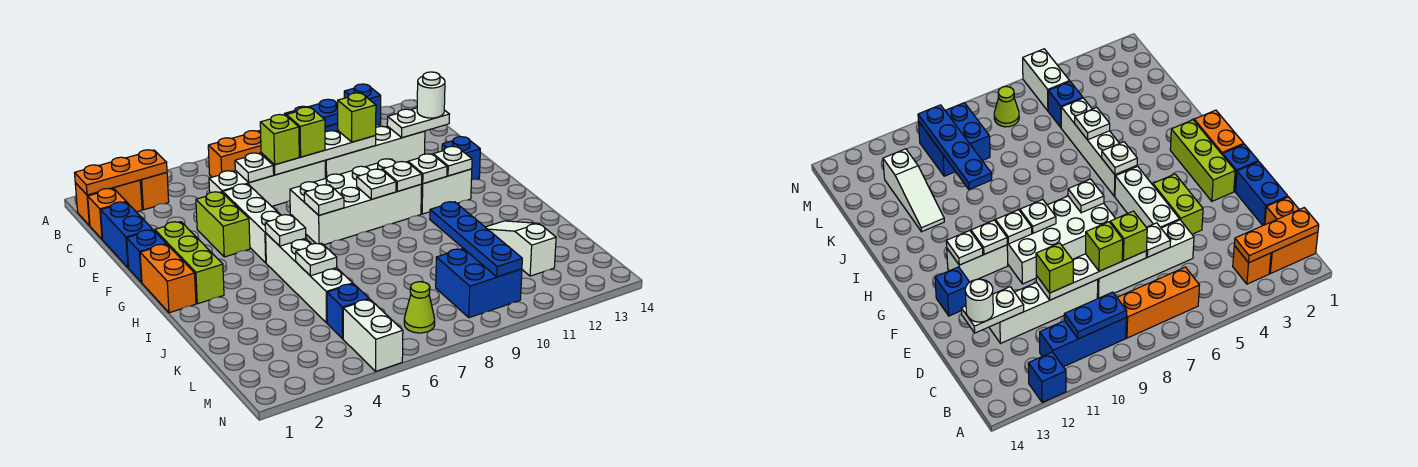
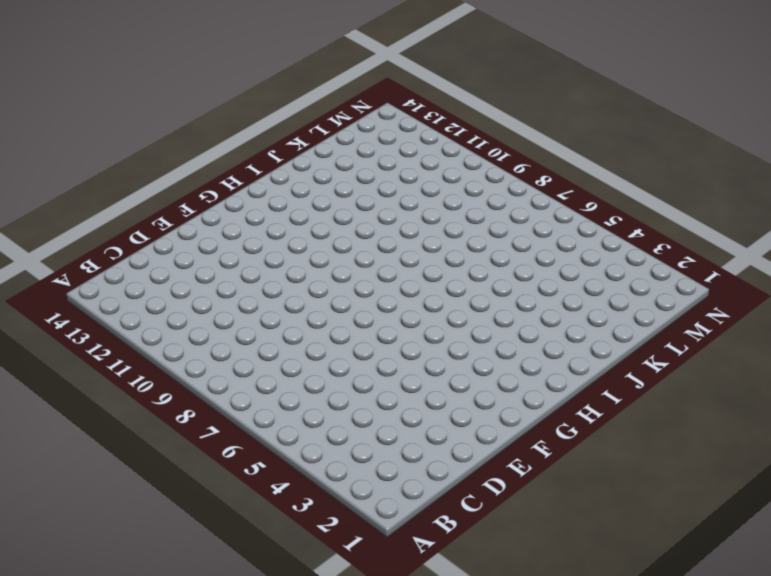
none -> blue 1x1 brick [344,84,381,125]
none -> orange 1x2 brick [75,180,142,226]
none -> orange 1x1 brick [140,172,169,210]
none -> orange 1x3 brick [208,130,261,177]

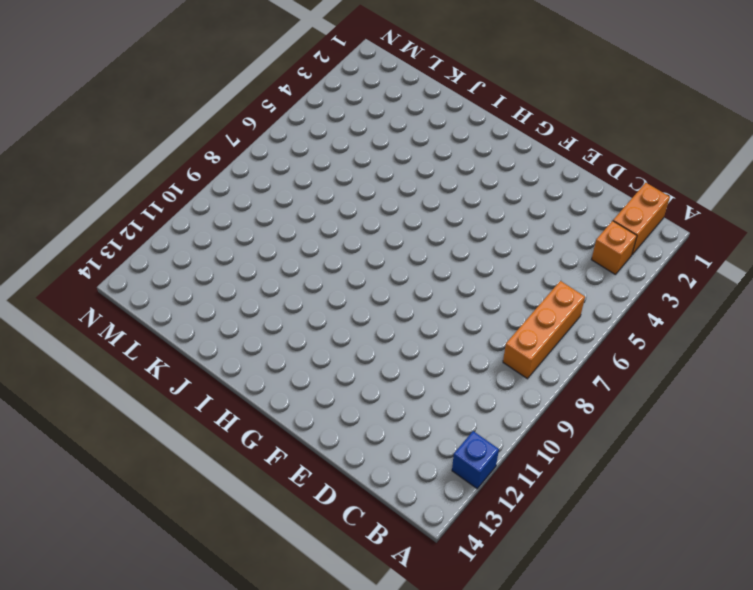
none -> blue 1x3 brick [1040,318,1126,367]
none -> orange 1x1 brick [88,189,126,239]
none -> blue 1x2 brick [101,202,153,268]
none -> white 1x4 brick [209,161,325,206]

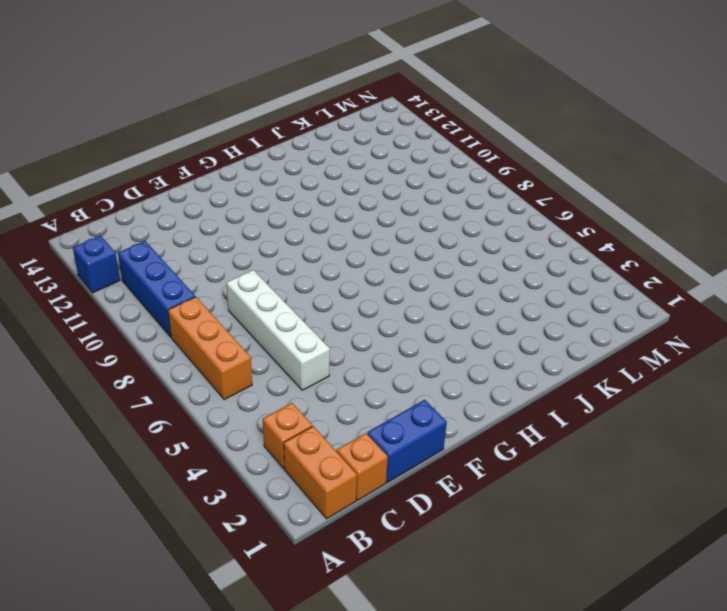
none -> white 1x4 brick [325,126,425,178]
none -> lime 1x2 brick [196,192,250,257]
none -> white 1x3 brick [223,184,281,263]
none -> blue 1x1 brick [127,230,166,283]

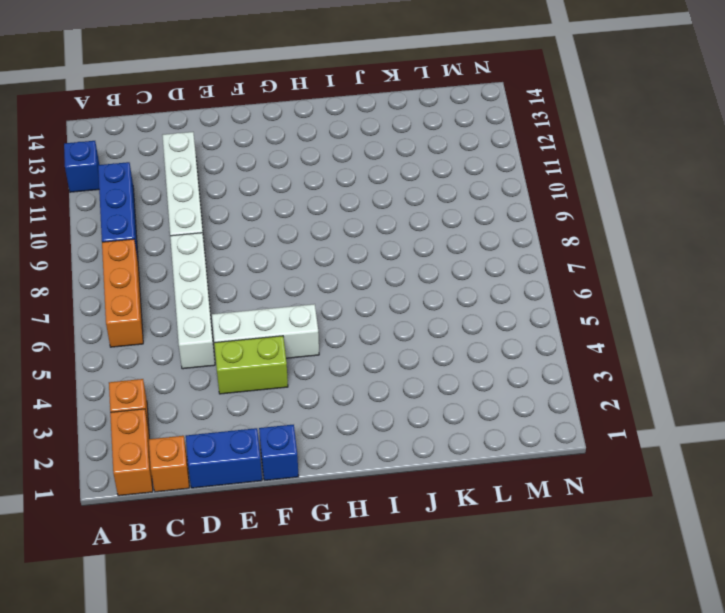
none -> lime 1x3 brick [155,222,224,304]
none -> white 2x4 brick [290,159,422,245]
none -> blue 1x1 brick [442,137,480,180]
none -> orange 1x2 brick [140,244,196,313]

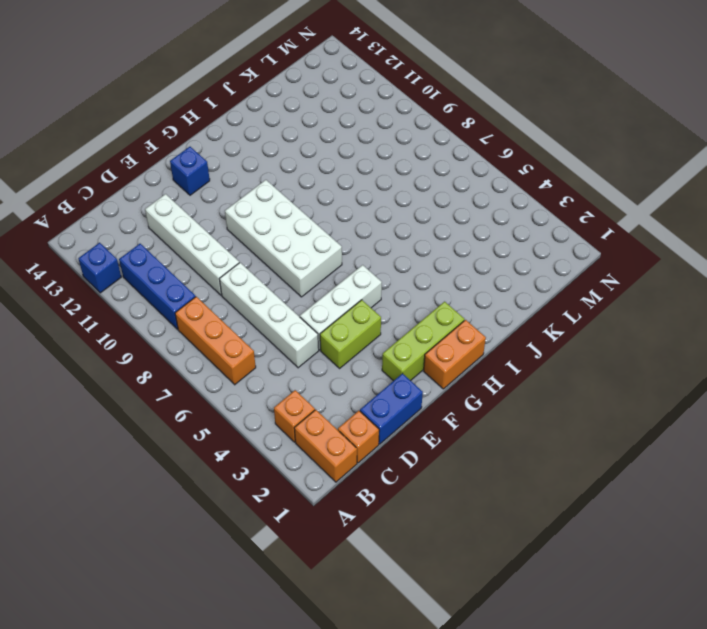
none -> blue 1x1 brick [127,230,166,283]
none -> white 1x2 brick [421,169,472,214]
none -> white 1x4 brick [266,233,353,323]
none -> white 1x3 slope [486,221,556,276]

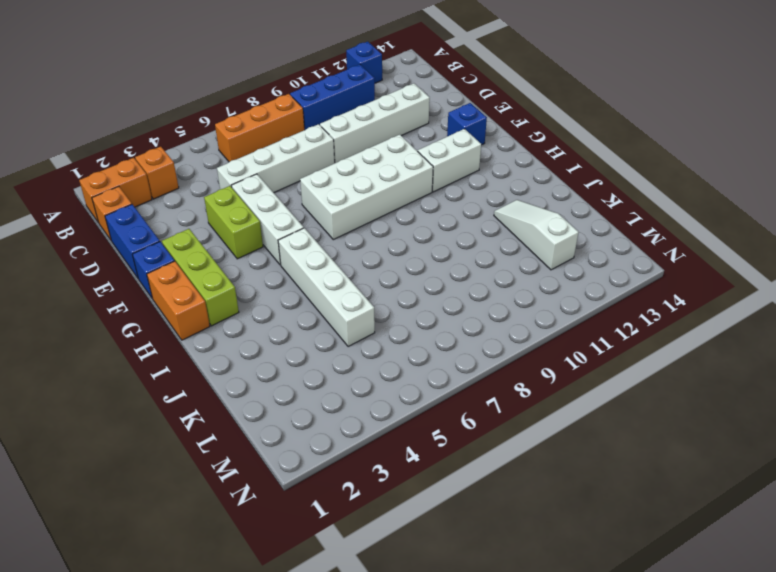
none -> blue 1x1 brick [327,284,369,339]
none -> blue 2x2 brick [436,249,522,318]
none -> white 1x2 brick [343,299,403,371]
none -> lime 1x1 cone [404,282,435,333]

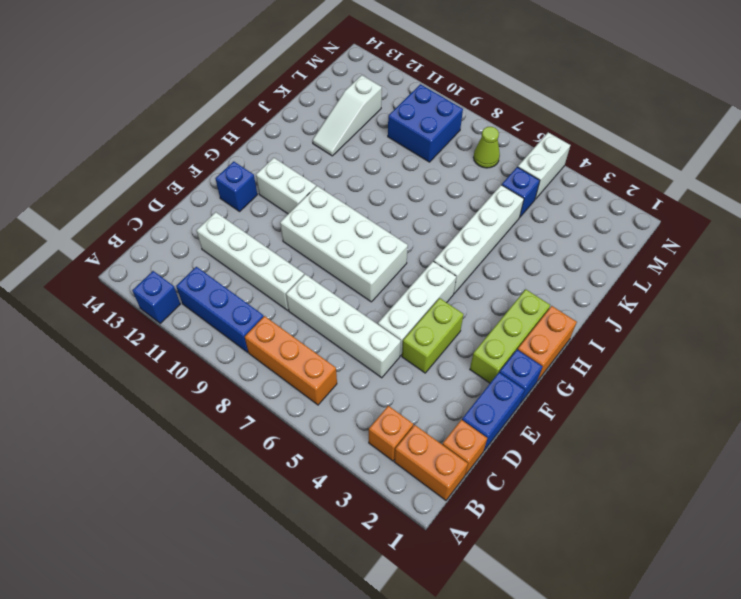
none -> orange 1x3 plate [75,150,167,195]
none -> blue 1x2 plate [284,99,338,127]
none -> white 1x1 plate [235,153,274,183]
none -> white 1x4 plate [261,131,376,175]

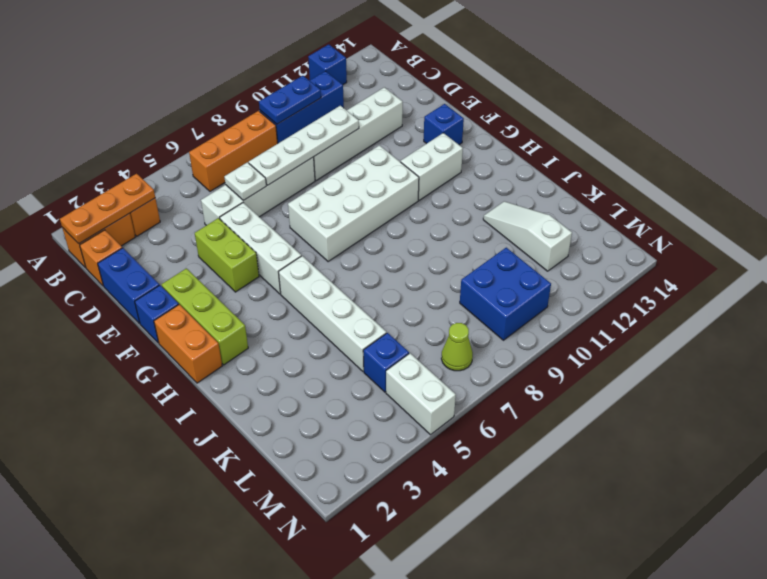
none -> white 1x2 plate [387,108,450,138]
none -> white 1x1 plate [304,185,344,215]
none -> white 1x1 plate [357,169,396,199]
none -> white 1x1 plate [383,162,422,191]

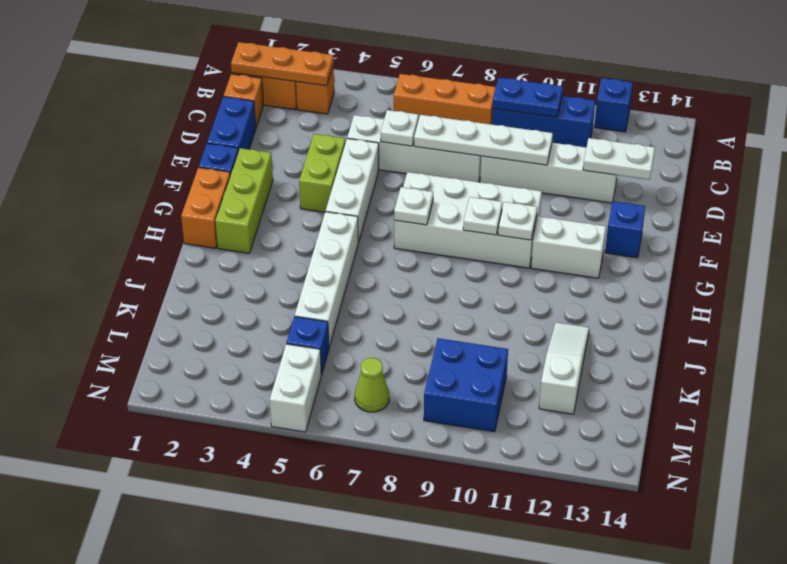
none -> white 1x1 plate [408,154,447,184]
none -> white 1x1 plate [433,146,472,176]
none -> white 1x1 plate [265,215,306,246]
none -> white 1x1 plate [296,243,337,276]

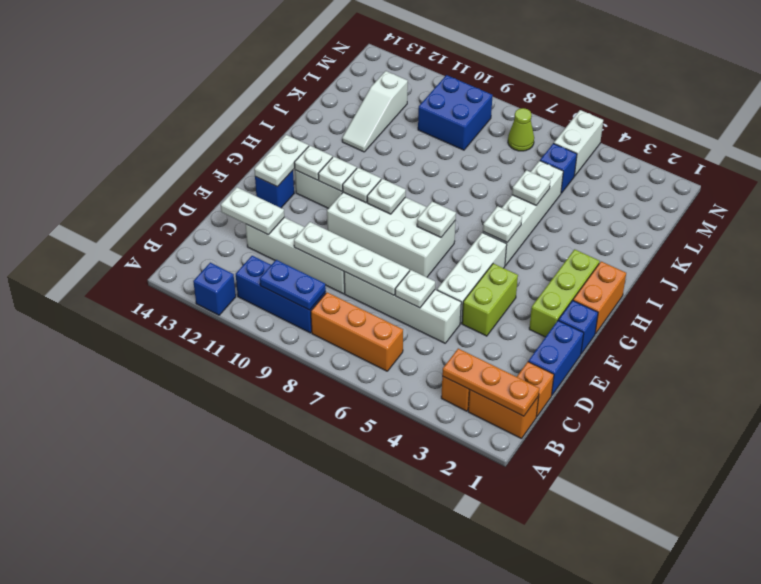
white 1x2 plate [254,135,309,187] -> none
none -> blue 1x4 plate [430,202,522,277]
none -> lime 1x1 brick [260,114,299,165]
none -> lime 1x1 brick [286,107,325,157]
none -> lime 1x1 brick [337,93,376,142]

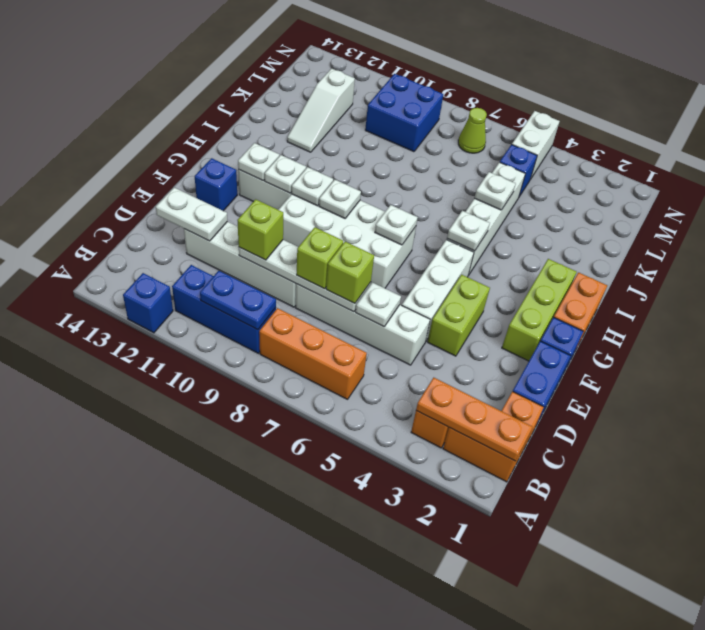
none -> blue 1x4 plate [430,202,522,277]
none -> white 1x1 round brick [417,72,445,118]

